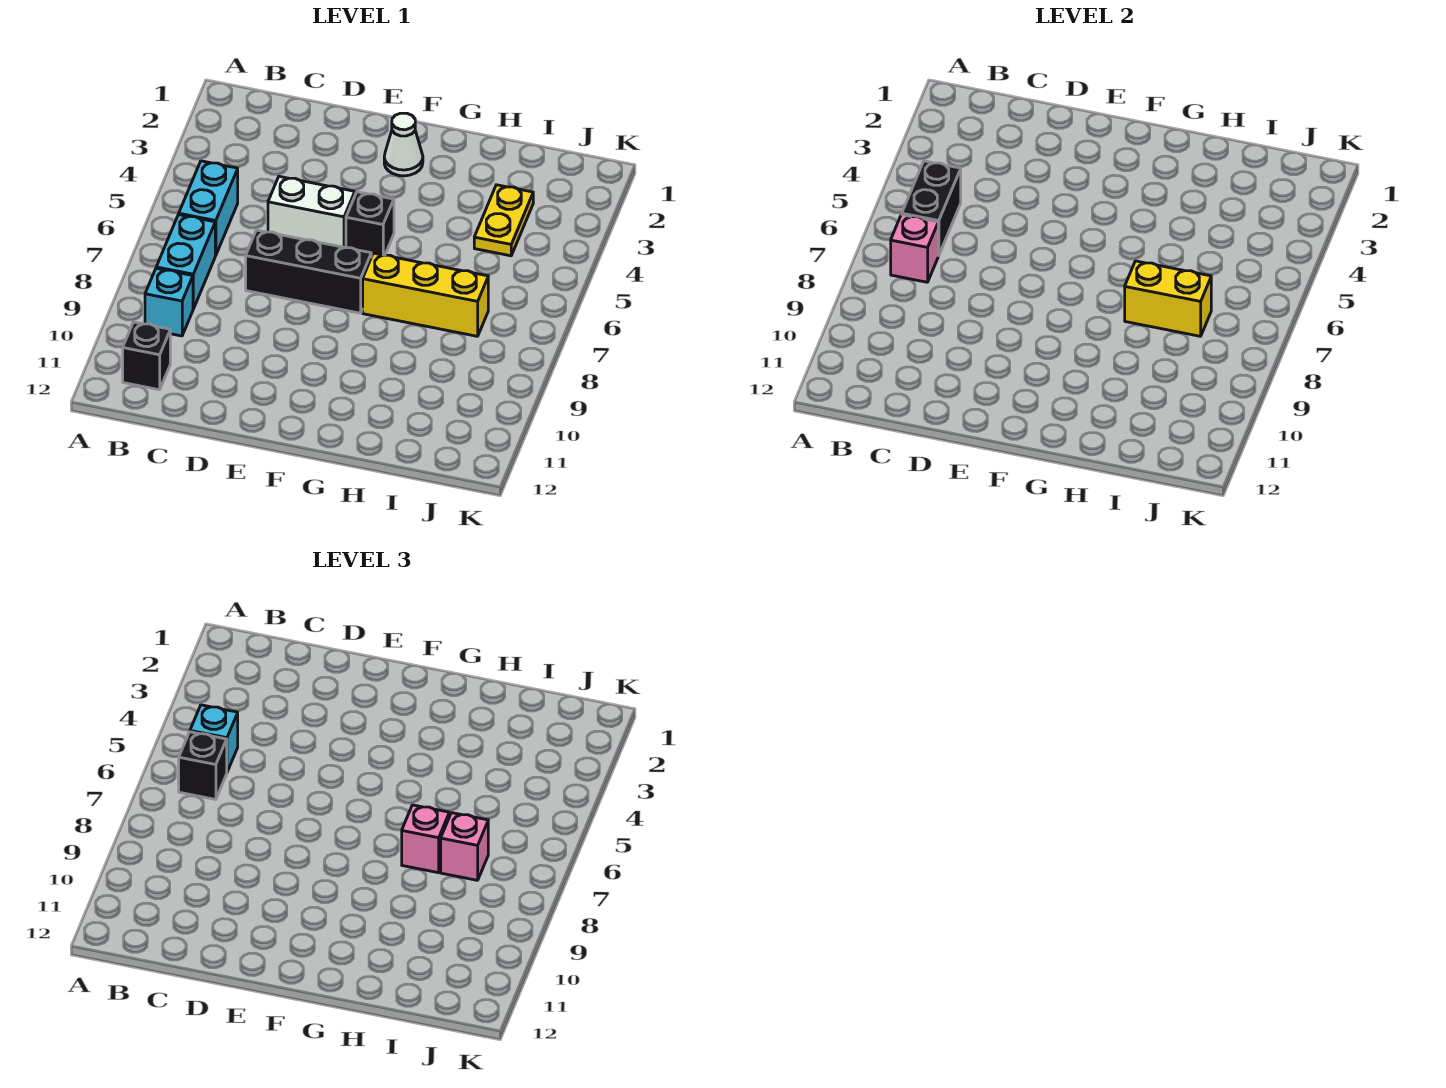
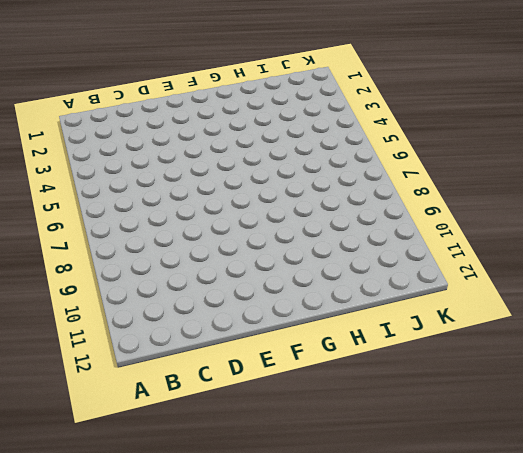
none -> cyan 1x2 brick [179,161,238,256]
none -> cyan 1x2 brick [156,215,215,309]
none -> cyan 1x1 brick [145,268,193,336]

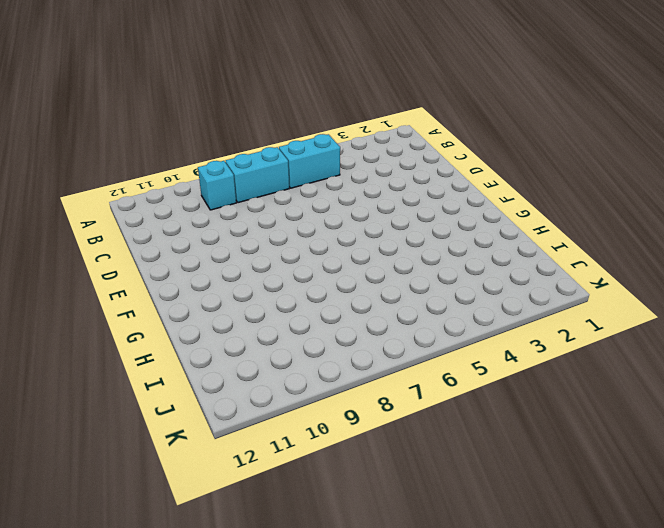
none -> black 1x1 brick [123,322,170,390]
none -> white 1x2 brick [268,176,355,248]
none -> black 1x3 brick [246,230,371,313]

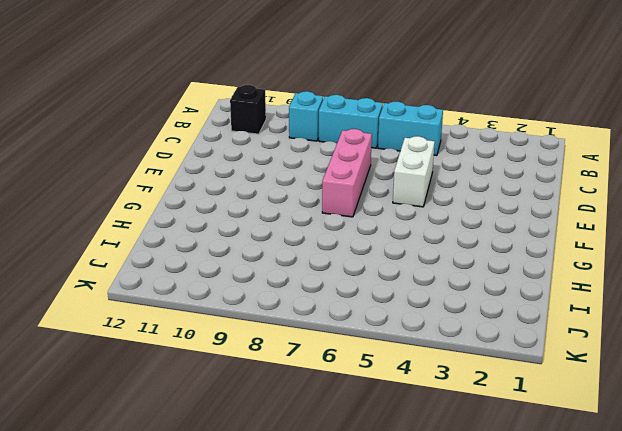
pink 1x3 brick [322,129,372,217] -> black 1x3 brick [246,230,371,313]
none -> white 1x1 cone [384,113,423,176]
none -> black 1x1 brick [346,192,394,257]
none -> yellow 1x3 brick [363,253,488,336]

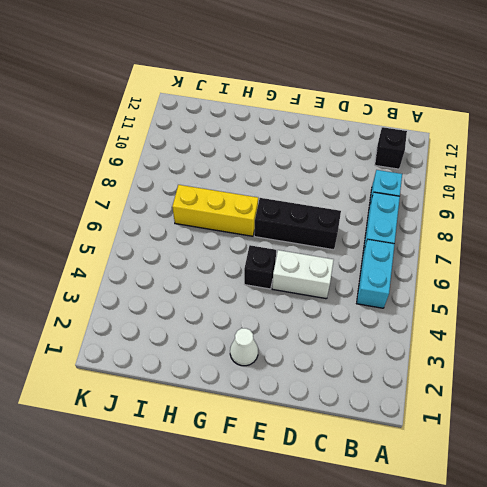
none -> yellow 1x2 plate [474,185,533,256]
none -> black 1x2 brick [902,161,961,256]
none -> pink 1x1 brick [891,215,938,282]

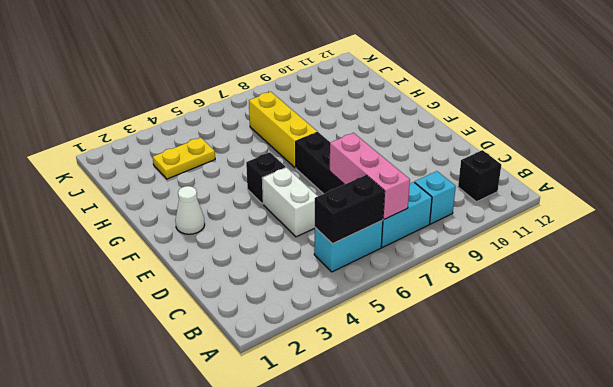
pink 1x3 brick [330,133,410,219] -> pink 1x1 brick [891,215,938,282]
none -> yellow 1x2 brick [1125,261,1211,336]
none -> cyan 1x1 brick [190,705,238,772]
none -> black 1x1 brick [179,732,227,800]

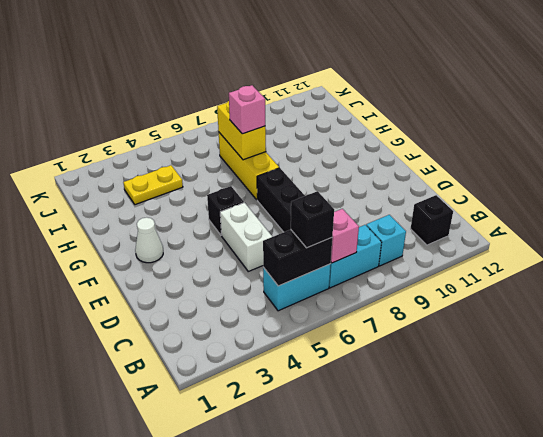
none -> cyan 1x1 brick [190,705,238,772]
none -> pink 1x1 brick [441,813,488,880]

